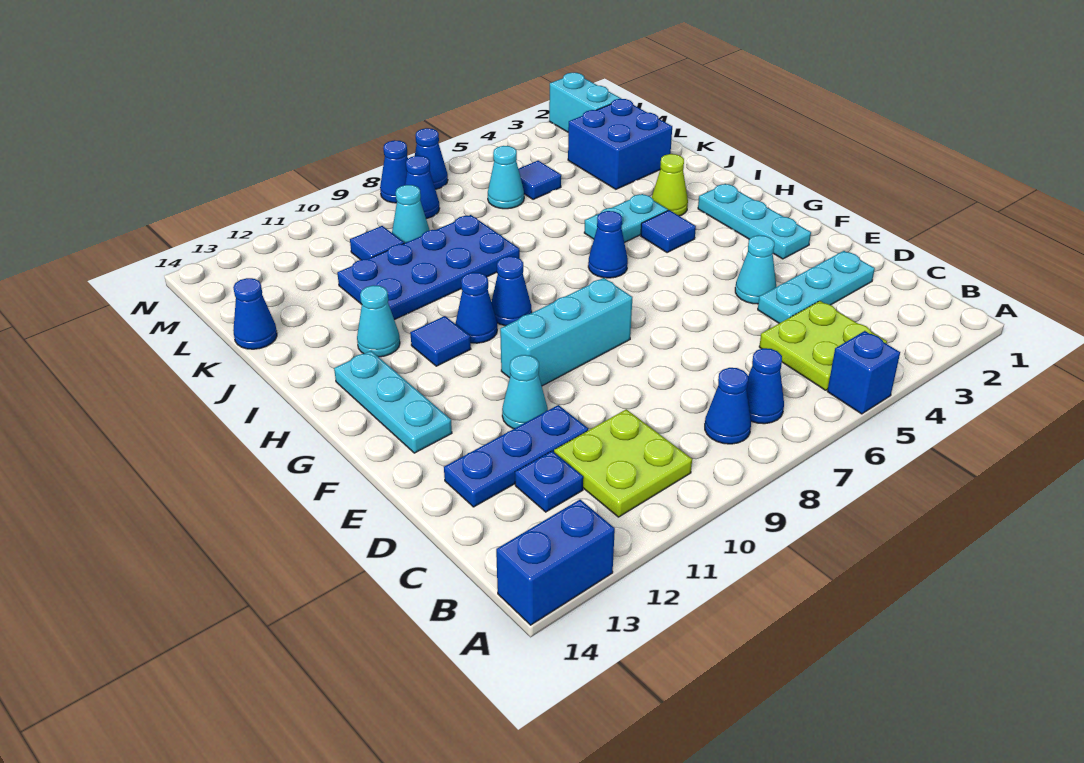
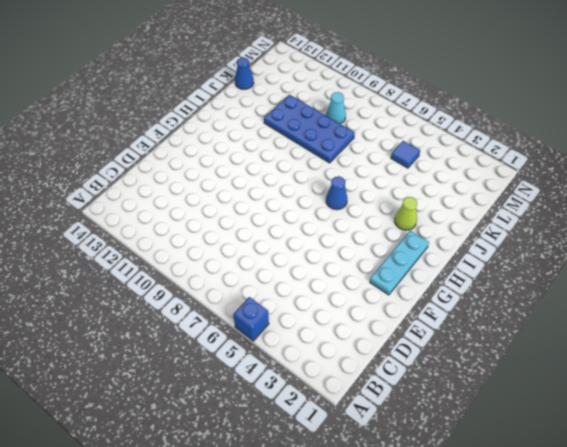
none -> blue 1x2 brick [496,500,615,625]
none -> lime 2x2 plate [759,301,887,390]
none -> blue 1x1 cone [746,348,784,424]
none -> blue 1x1 cone [705,368,751,444]

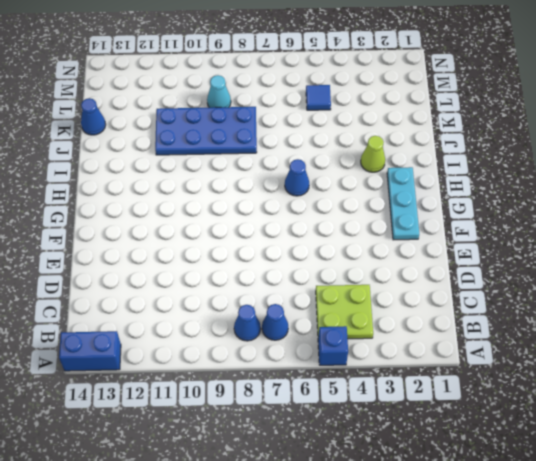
none -> lime 2x2 plate [554,409,692,517]
none -> blue 1x1 plate [515,451,583,512]
none -> cyan 1x3 plate [758,251,875,323]
none -> blue 1x3 plate [444,405,588,507]

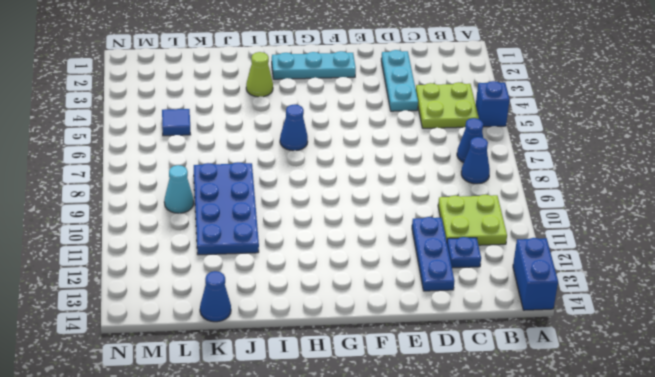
none -> cyan 1x1 cone [735,235,776,304]
none -> cyan 1x1 cone [502,355,548,429]
none -> cyan 1x3 brick [500,278,632,386]
none -> cyan 1x3 plate [334,351,452,453]

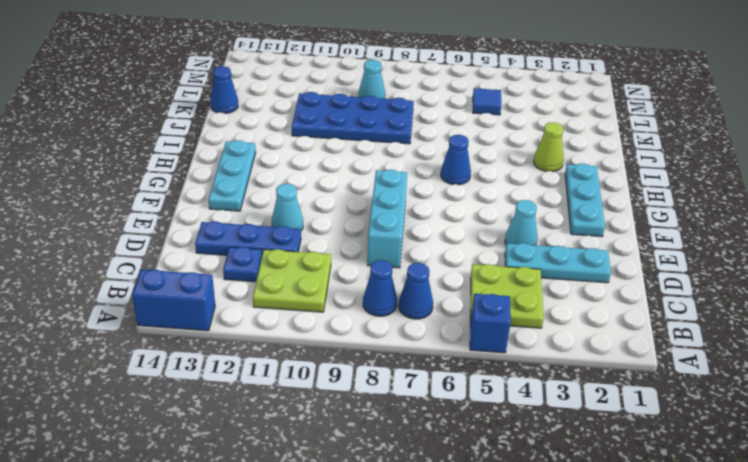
cyan 1x3 brick [367,170,407,268] -> cyan 1x3 brick turned to [500,278,632,386]
none -> blue 1x1 tile [641,210,696,253]
none -> blue 1x1 cone [491,256,532,326]
none -> blue 1x1 cone [455,272,497,343]
none -> blue 1x1 tile [410,316,471,366]

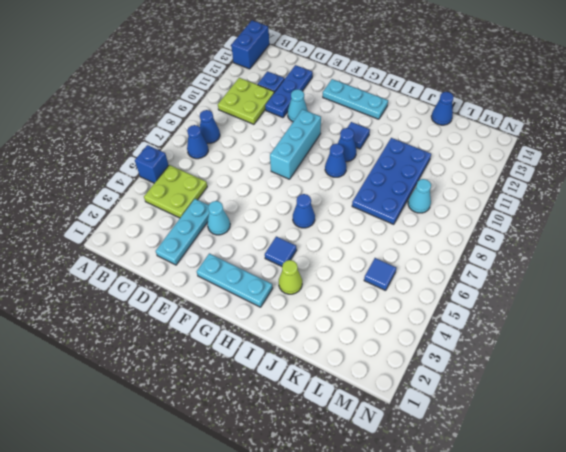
none -> cyan 1x2 plate [584,194,668,243]
none -> cyan 1x1 cone [357,285,400,357]
none -> blue 2x2 brick [568,99,672,189]
none -> cyan 1x1 cone [488,146,524,209]

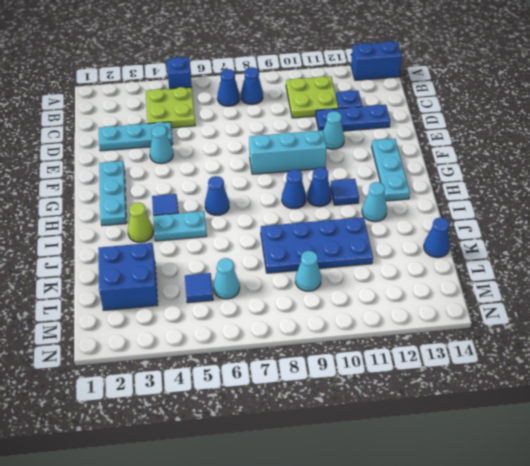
none -> blue 1x1 tile [350,226,404,260]
none -> cyan 1x2 brick [549,73,621,132]
none -> blue 1x1 cone [405,156,440,219]
none -> blue 1x1 cone [415,128,448,189]

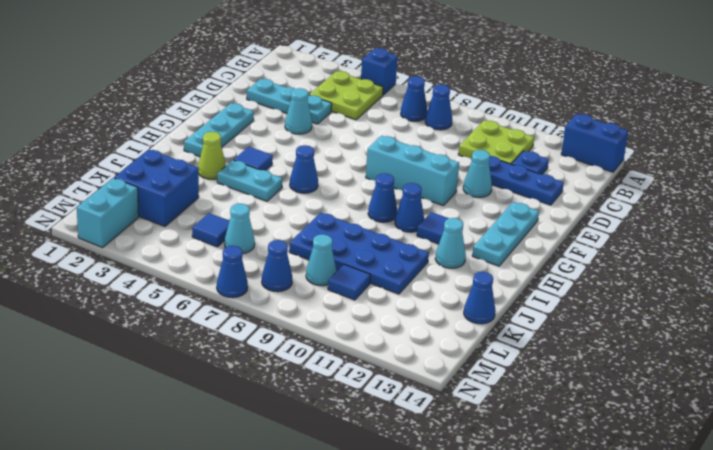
none -> blue 1x1 cone [380,140,408,203]

